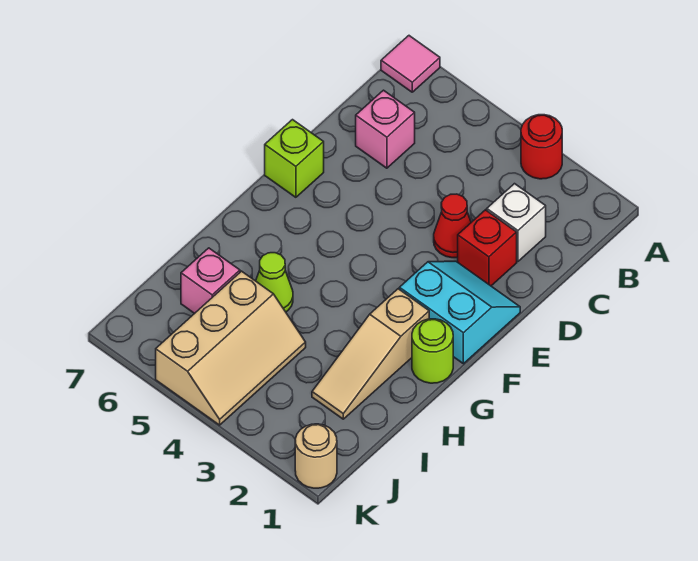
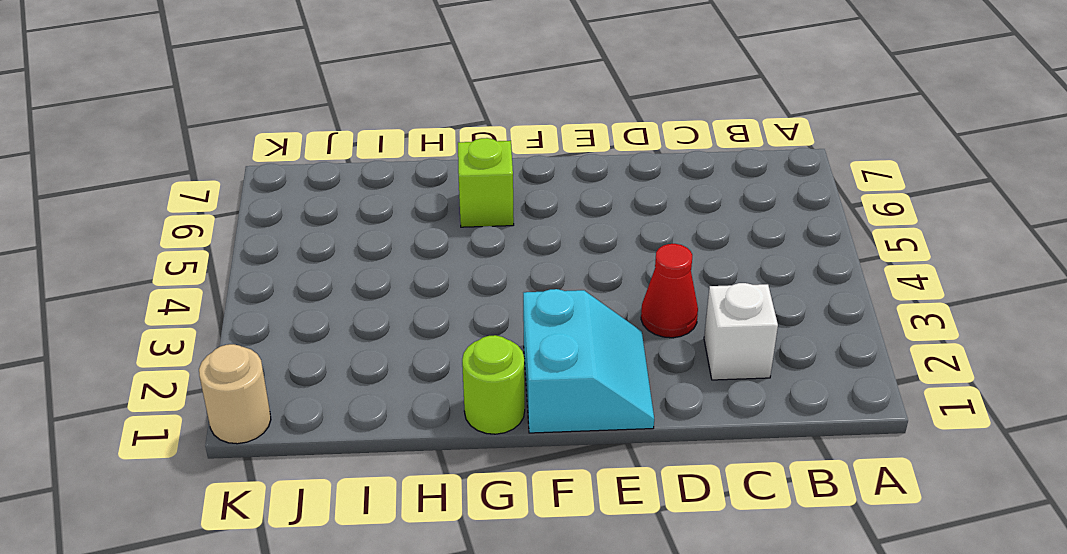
lime 1x1 brick [458,138,514,227] -> lime 1x1 brick moved to [265,120,324,197]
none -> red 1x1 round brick [521,115,562,179]
none -> pink 1x1 tile [381,36,440,92]
none -> pink 1x1 brick [356,90,415,168]

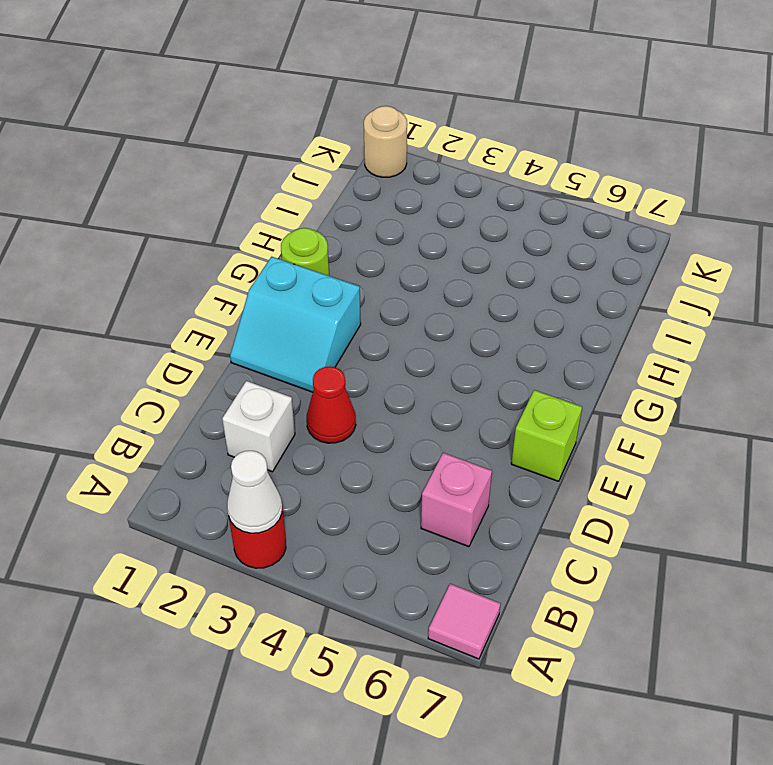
white 1x1 cone [227,451,282,533] -> none
none -> red 1x1 brick [458,210,517,286]
none -> tan 1x3 slope [312,289,429,419]
none -> lime 1x1 cone [256,253,293,312]

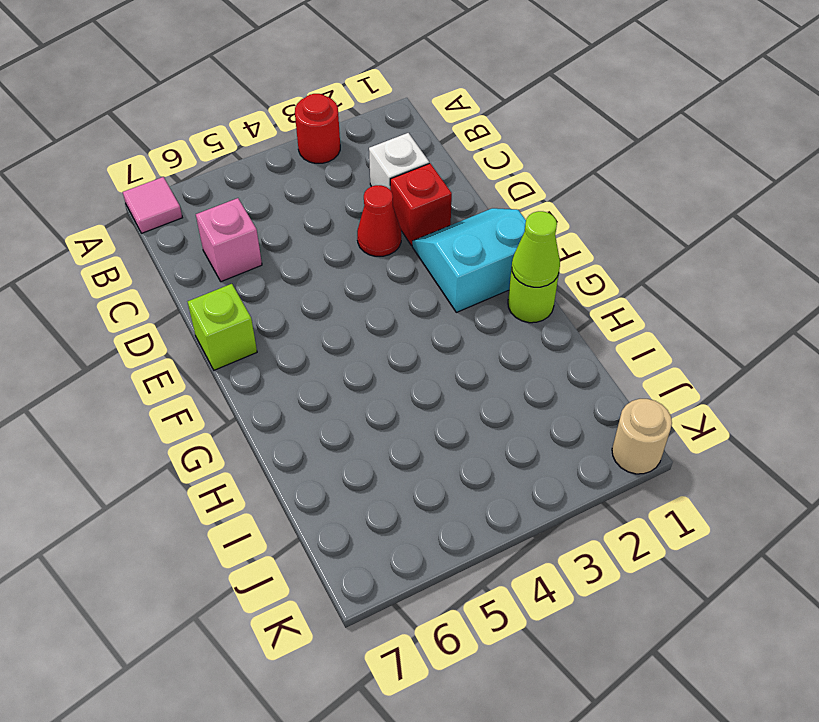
lime 1x1 cone [512,211,560,287] -> lime 1x1 cone moved to [256,253,293,312]
none -> tan 1x3 slope [312,289,429,419]
none -> tan 2x3 slope [156,271,306,425]
none -> pink 1x1 brick [181,248,240,314]

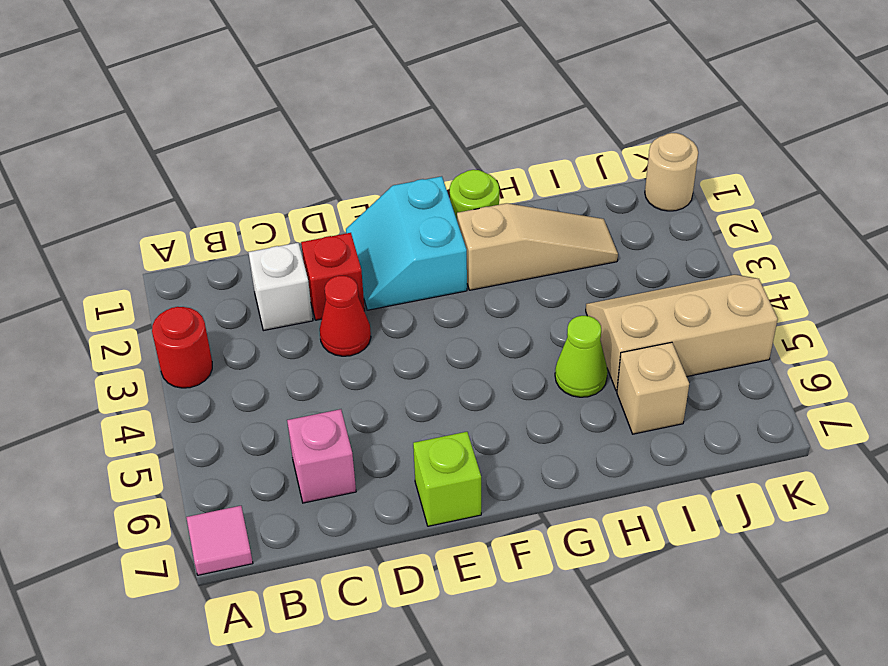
tan 1x1 brick [617,342,689,434] -> pink 1x1 brick [181,248,240,314]

